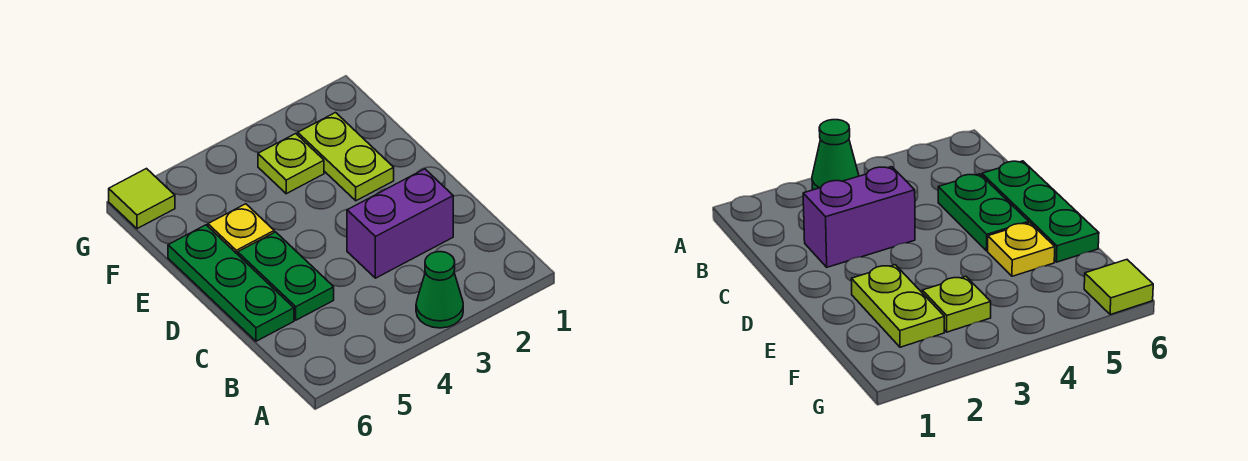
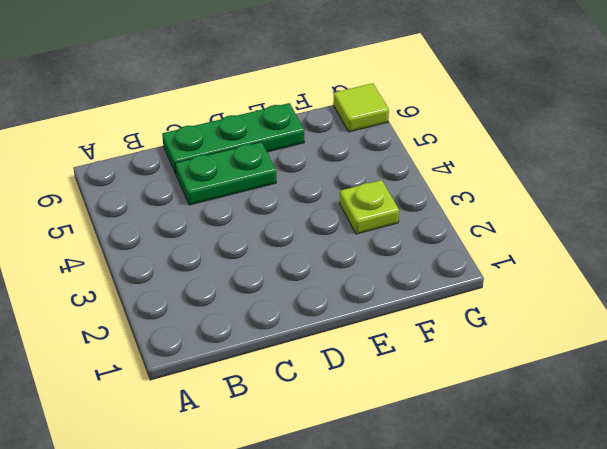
none -> green 1x1 cone [416,252,463,328]
none -> purple 1x2 brick [347,169,453,278]

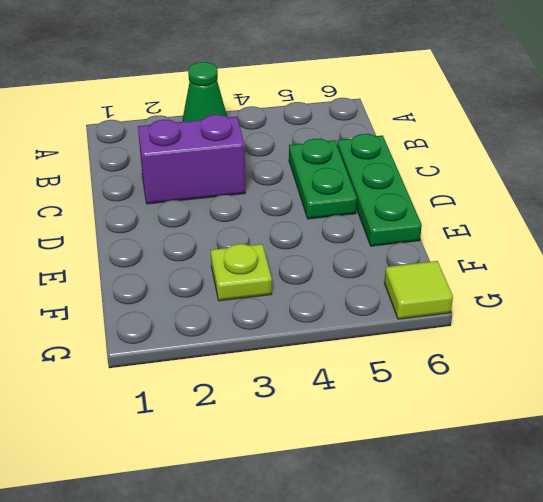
none -> lime 1x2 plate [298,113,394,201]
none -> yellow 1x1 plate [208,204,274,254]

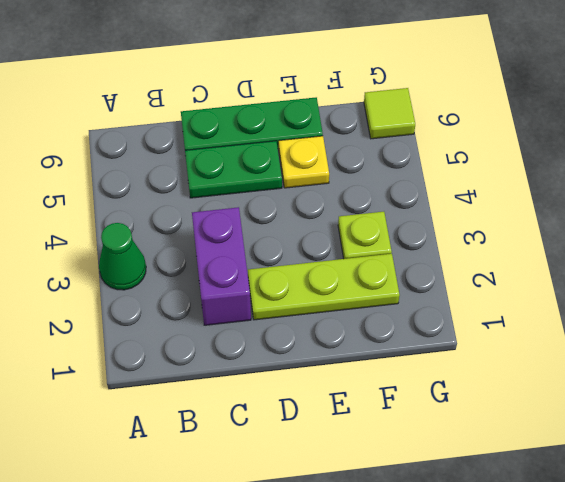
lime 1x3 plate [248,254,400,320] -> lime 1x2 plate [298,113,394,201]

